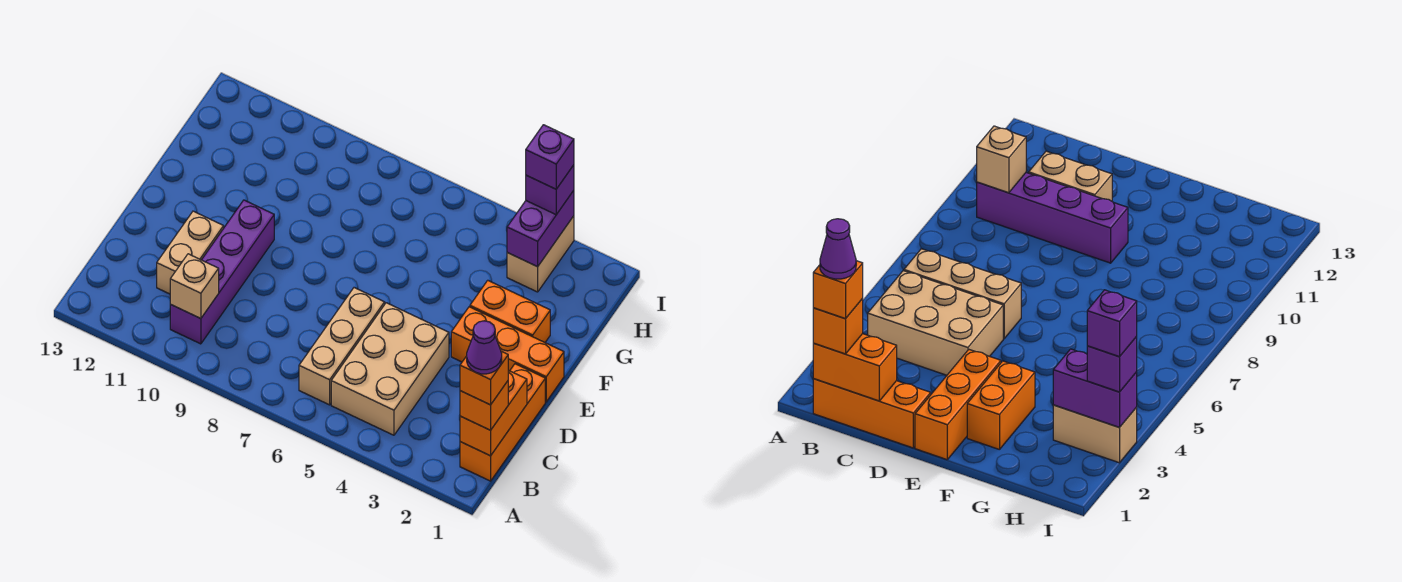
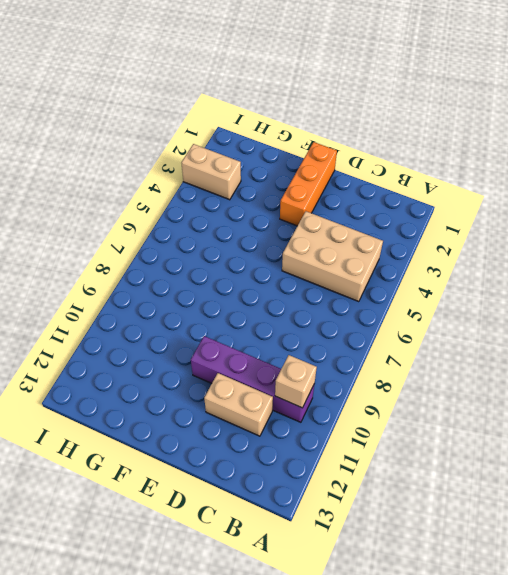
none -> orange 1x3 brick [460,364,545,481]
none -> tan 1x3 brick [299,288,385,405]
none -> orange 1x2 brick [470,280,550,342]

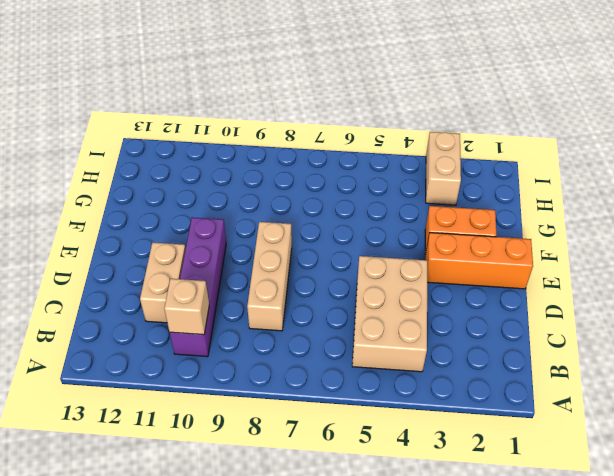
tan 1x3 brick [247,222,292,331] -> tan 1x3 brick moved to [299,288,385,405]
none -> orange 1x3 brick [460,364,545,481]
none -> orange 1x2 brick [460,370,527,456]
none -> purple 1x2 brick [507,191,574,267]

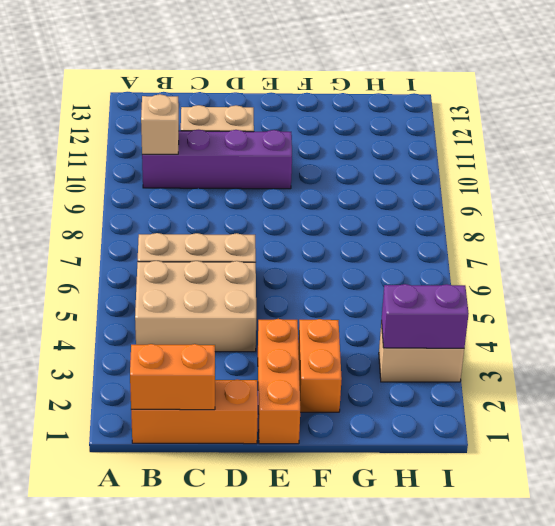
none -> orange 1x1 brick [460,381,508,430]
none -> purple 1x1 brick [526,165,574,215]
none -> orange 1x1 brick [460,351,508,405]

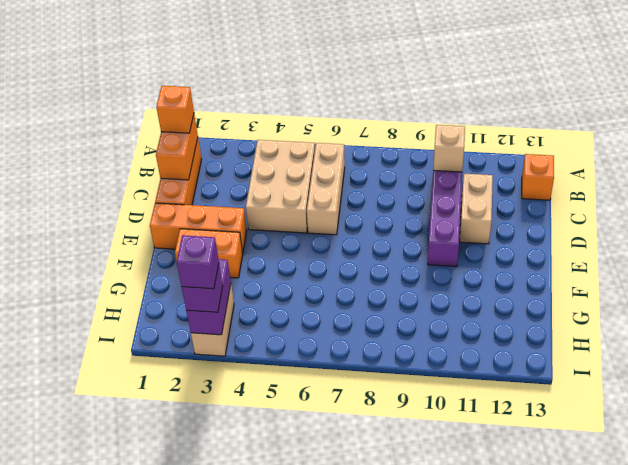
orange 1x1 brick [522,154,554,200] -> orange 1x1 brick moved to [460,351,508,405]
none -> purple 1x1 cone [467,321,502,374]

